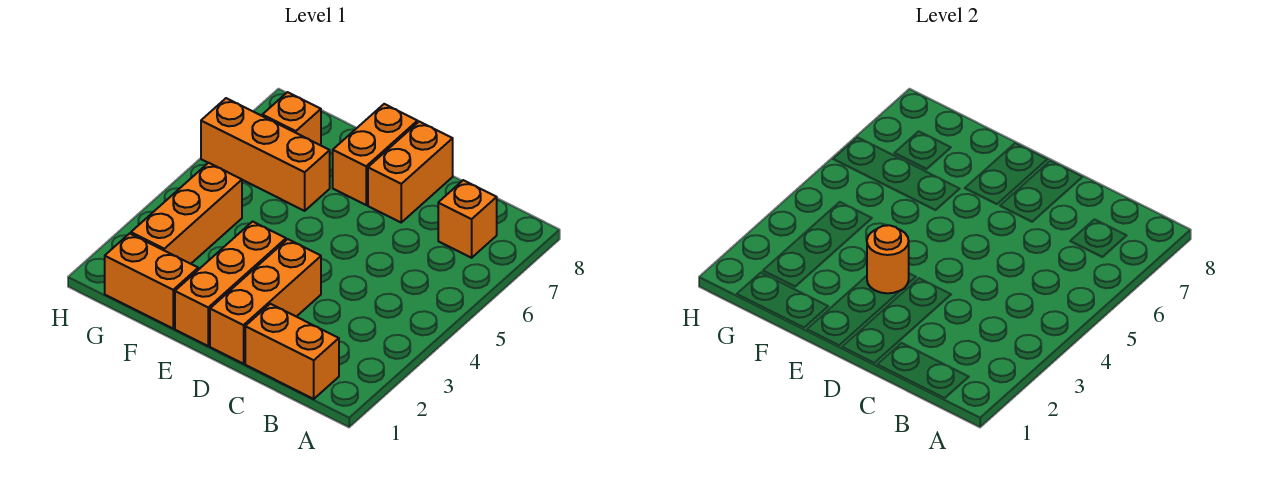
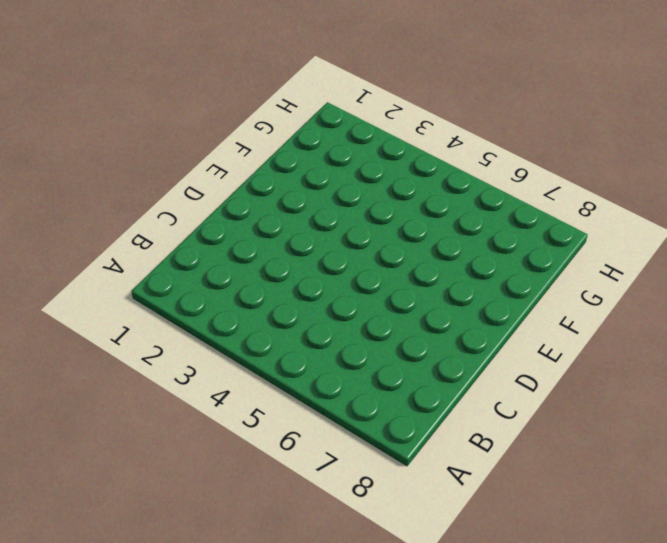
none -> orange 1x2 brick [245,304,339,399]
none -> orange 1x1 brick [438,180,497,258]

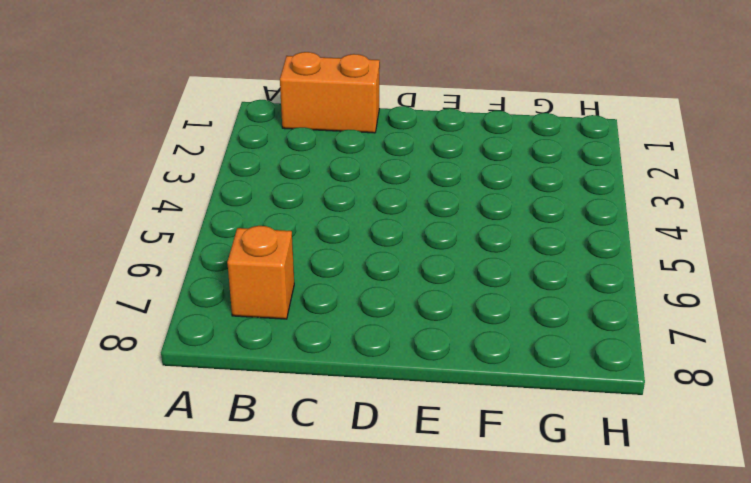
none -> orange 1x3 brick [210,239,321,364]
none -> orange 1x2 brick [368,122,453,222]

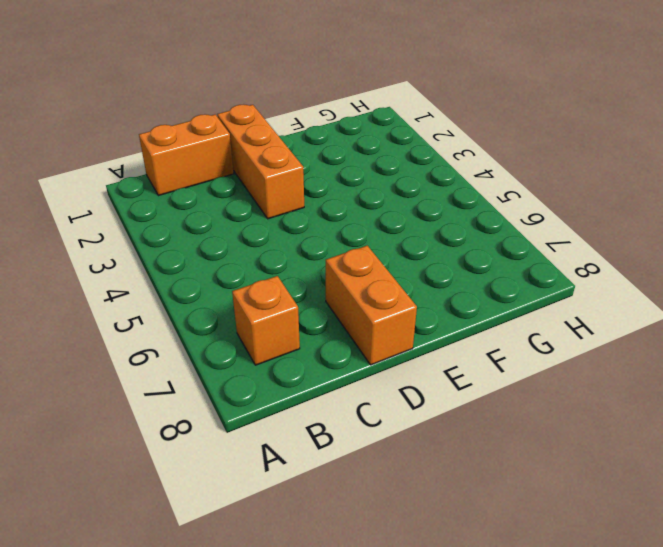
none -> orange 1x3 brick [175,222,286,346]
none -> orange 1x2 brick [333,104,418,205]

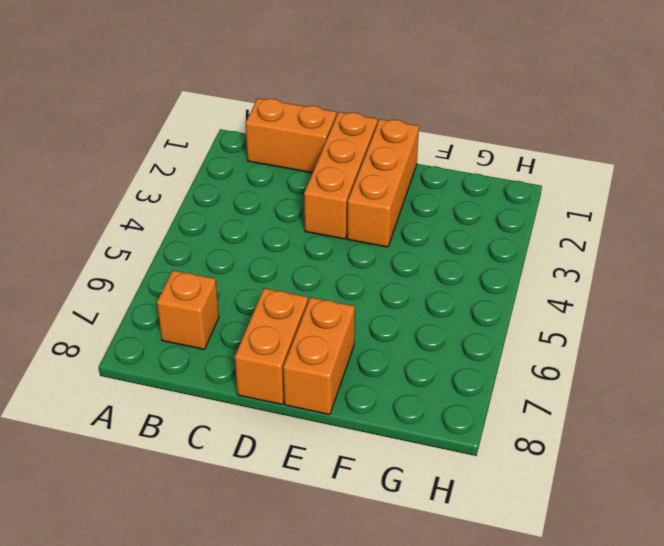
none -> orange 1x2 brick [105,233,198,328]
none -> orange 1x3 brick [201,98,330,211]

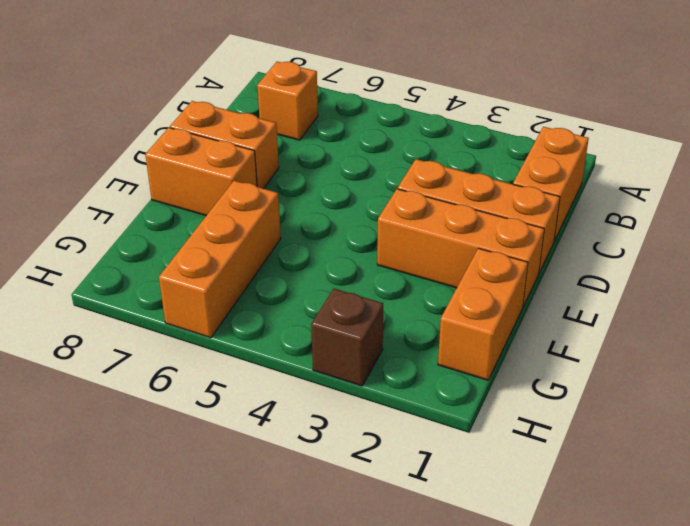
brown 1x1 brick [311,289,383,386] -> none
none -> orange 1x3 brick [131,163,242,264]
none -> orange 1x1 brick [262,92,321,145]

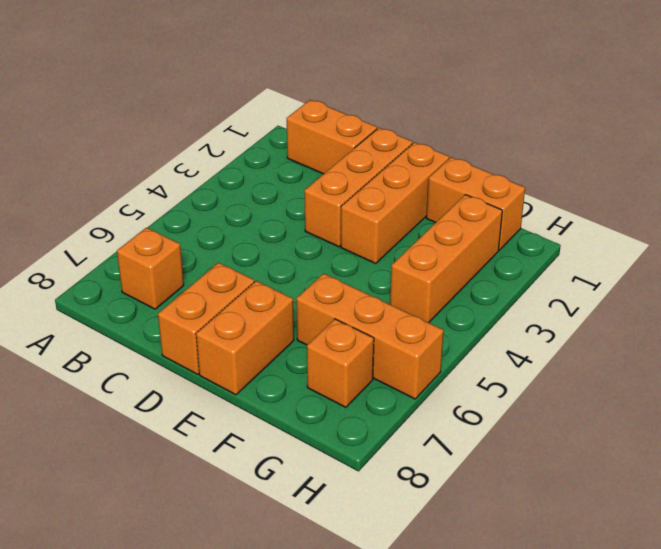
none -> orange 1x1 round brick [867,225,909,293]

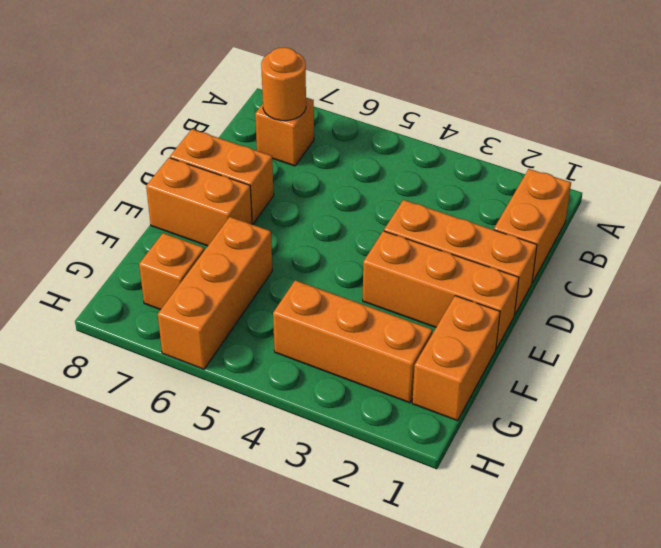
orange 1x1 round brick [261,47,306,121] -> orange 1x1 round brick moved to [867,225,909,293]

